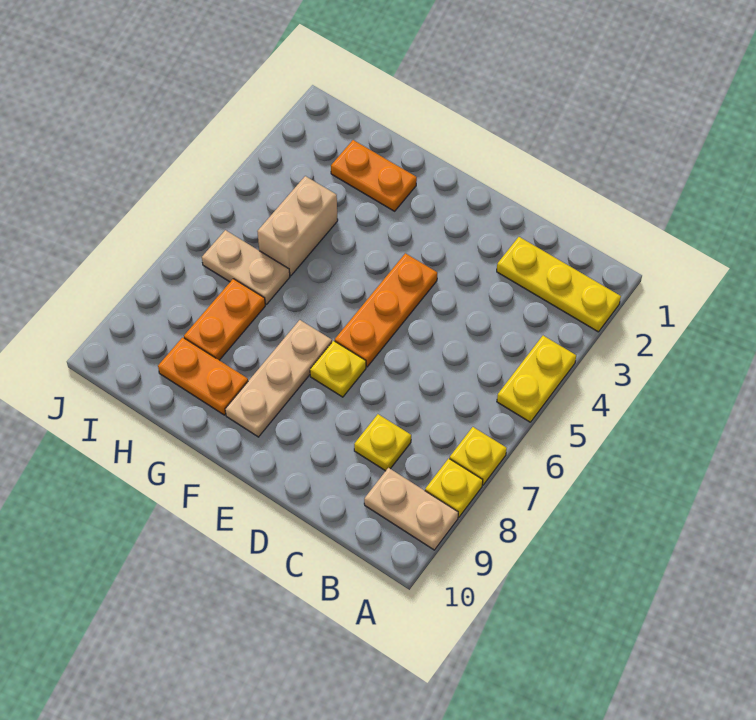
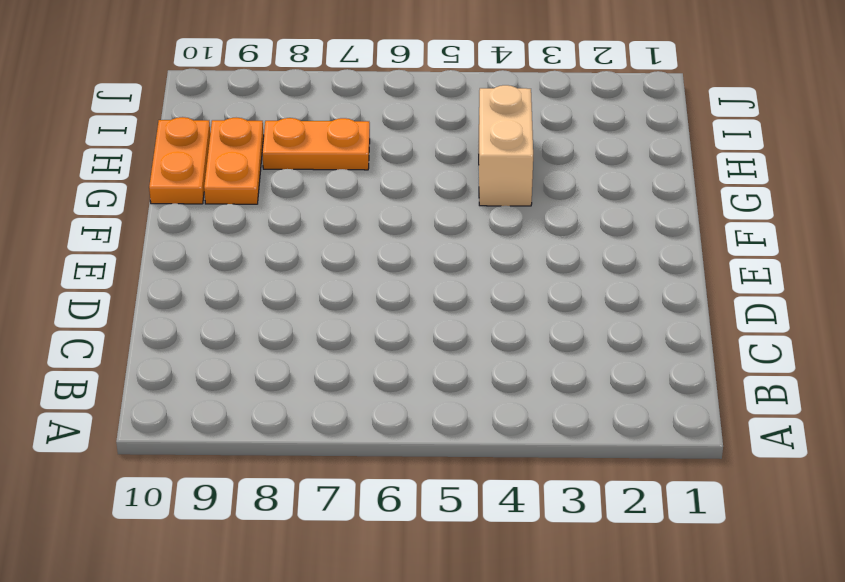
tan 1x2 brick [479,85,533,206] -> tan 1x2 brick turned to [257,176,338,276]
orange 1x2 plate [149,117,210,204] -> orange 1x2 plate moved to [331,140,417,211]
none -> yellow 1x3 plate [497,237,621,332]
none -> yellow 1x2 plate [497,336,576,422]
none -> yellow 1x1 plate [450,427,507,485]

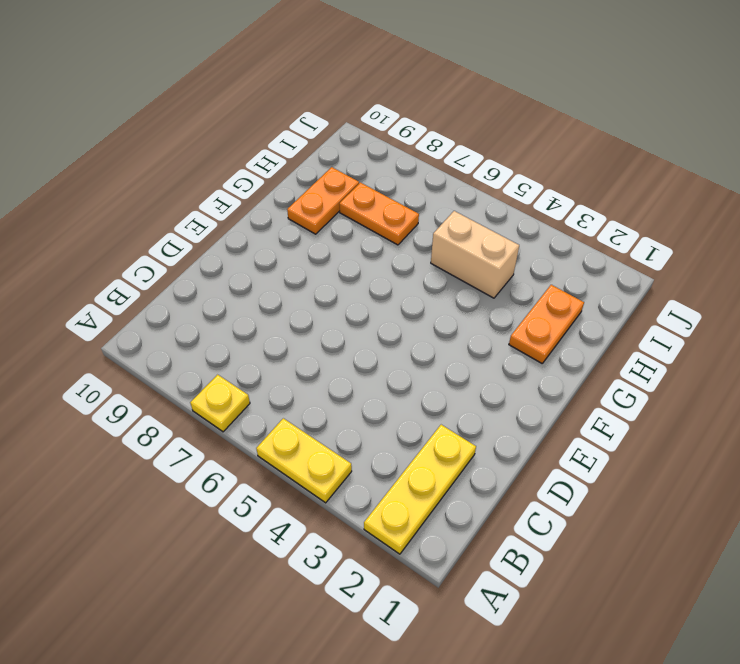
none -> yellow 1x1 plate [425,458,483,517]
none -> tan 1x2 plate [364,468,458,550]
none -> yellow 1x1 plate [354,414,411,471]

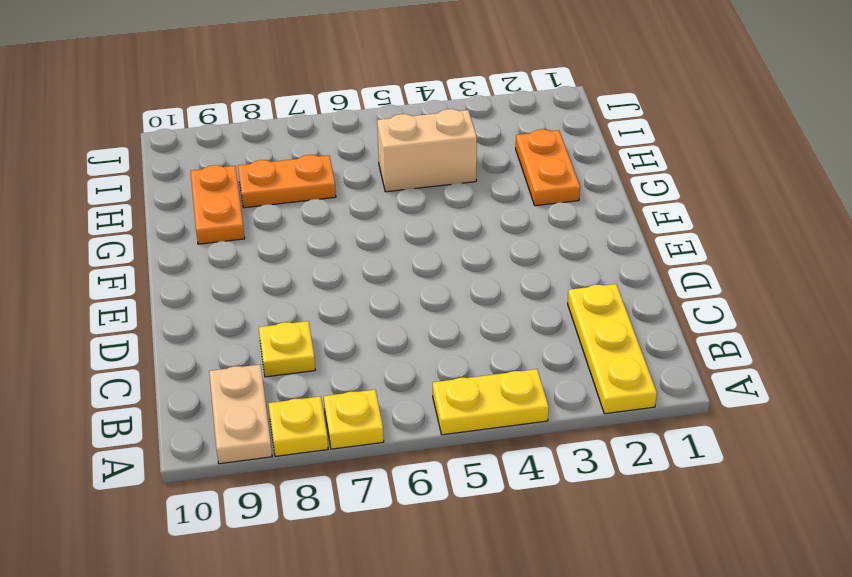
none -> orange 1x3 plate [335,253,437,367]
none -> yellow 1x1 plate [310,341,366,397]
none -> tan 1x3 plate [225,320,332,437]

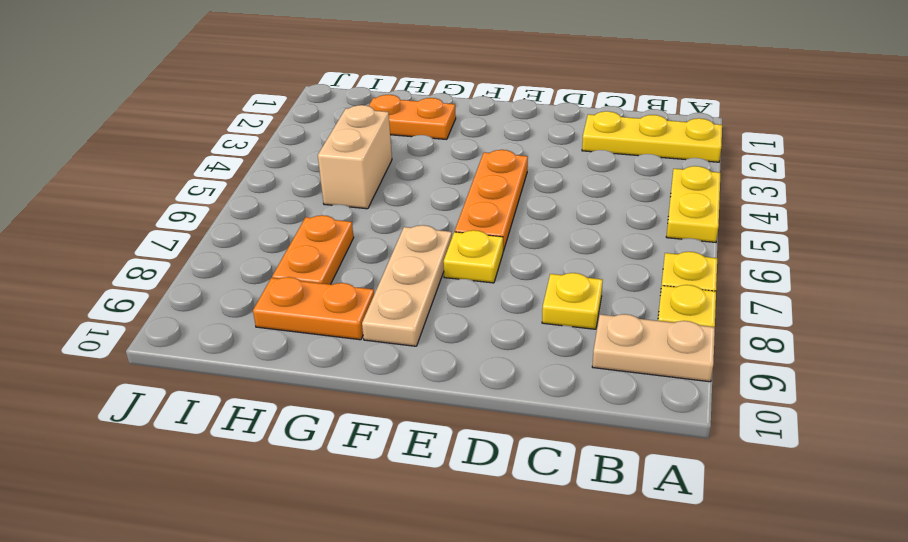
none -> tan 1x2 plate [202,230,290,304]

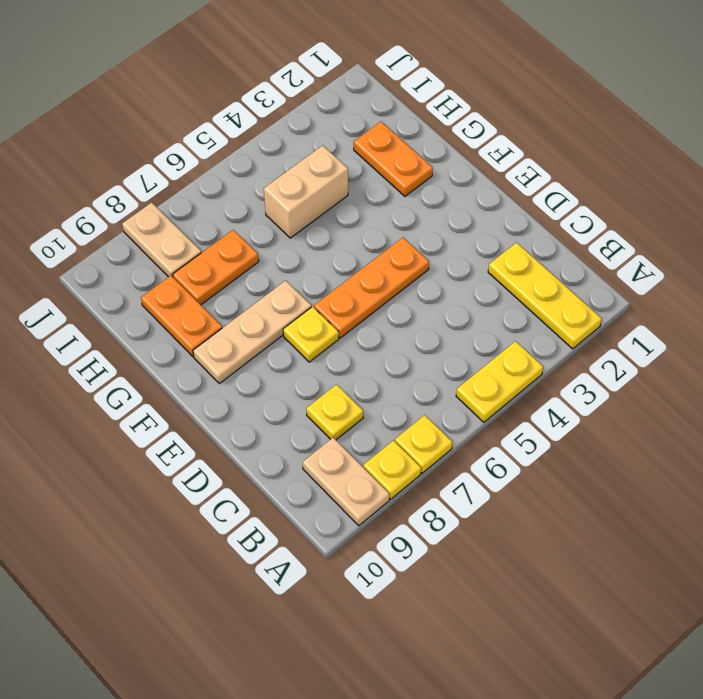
tan 1x2 plate [122,203,201,277] -> tan 1x2 plate moved to [202,230,290,304]

